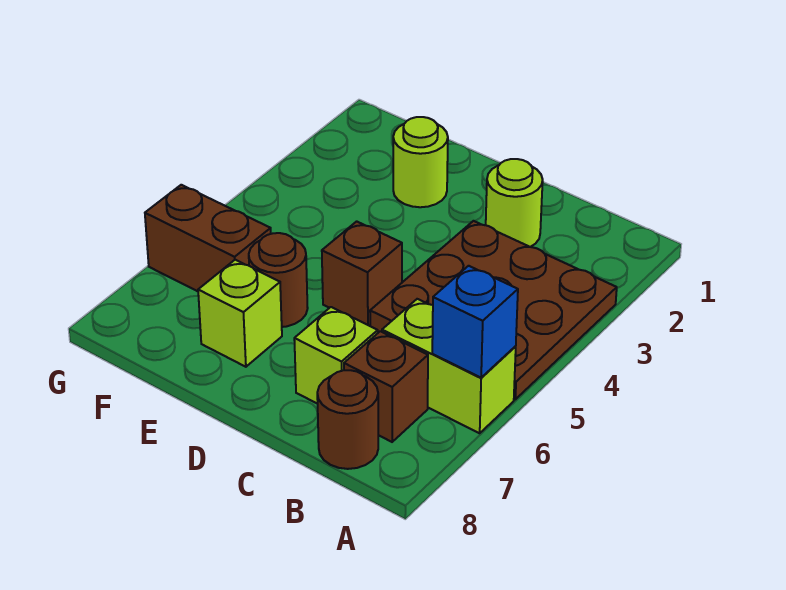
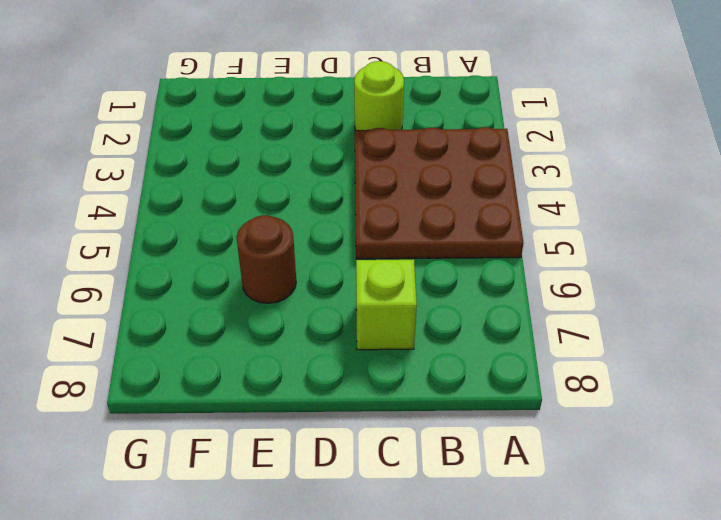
none -> lime 1x2 brick [382,299,516,433]
none -> brown 1x1 brick [344,331,428,442]
none -> brown 1x1 round brick [317,370,378,469]

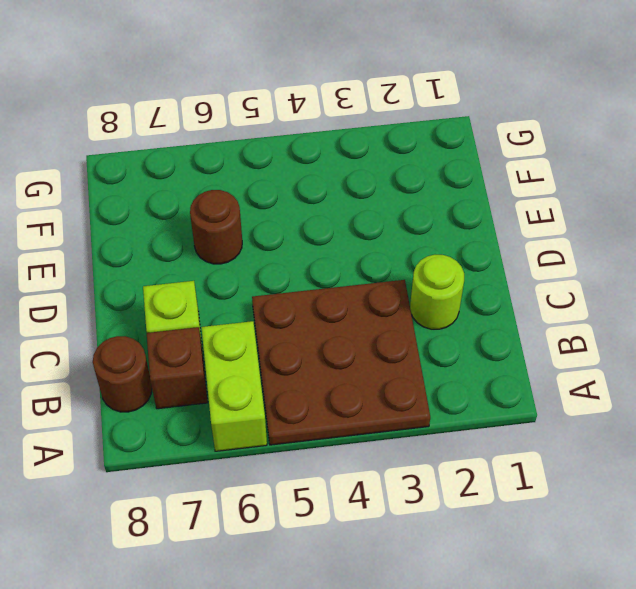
none -> brown 1x1 brick [322,221,402,326]
none -> lime 1x1 round brick [393,117,448,207]
none -> lime 1x1 brick [198,260,282,367]

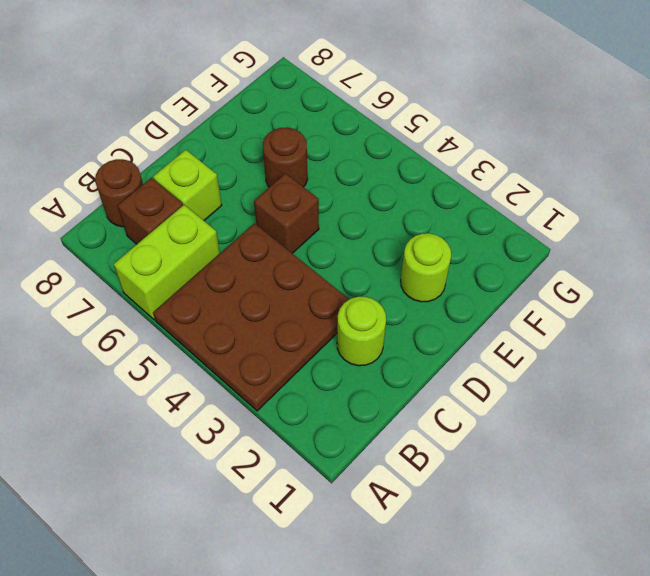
none -> lime 1x1 brick [198,260,282,367]
none -> brown 1x2 brick [145,185,271,291]
none -> blue 1x1 brick [432,266,518,378]

